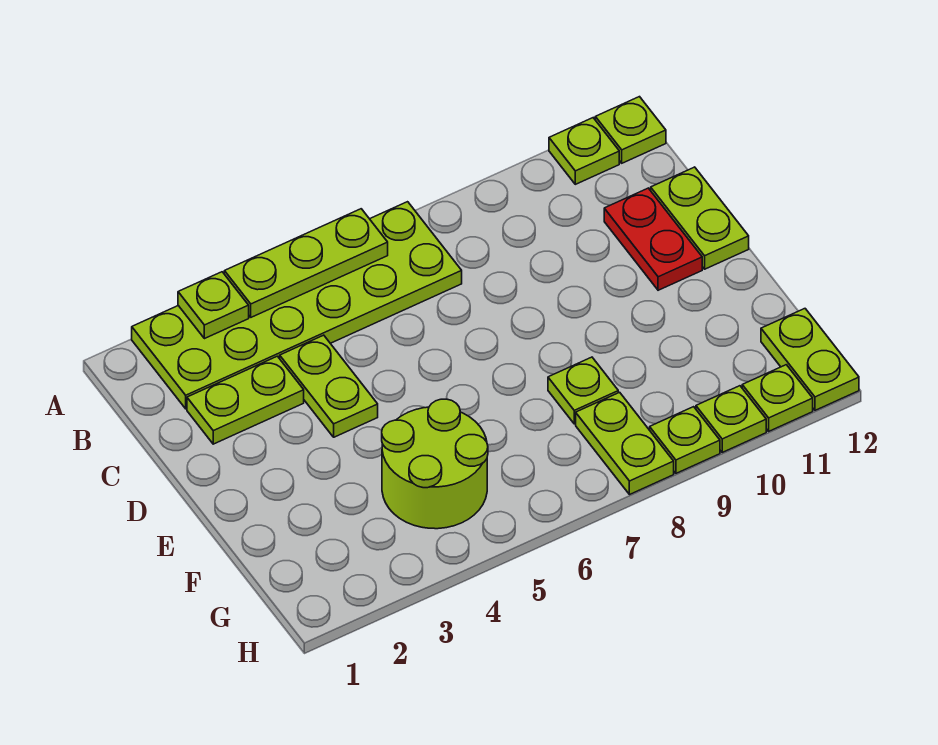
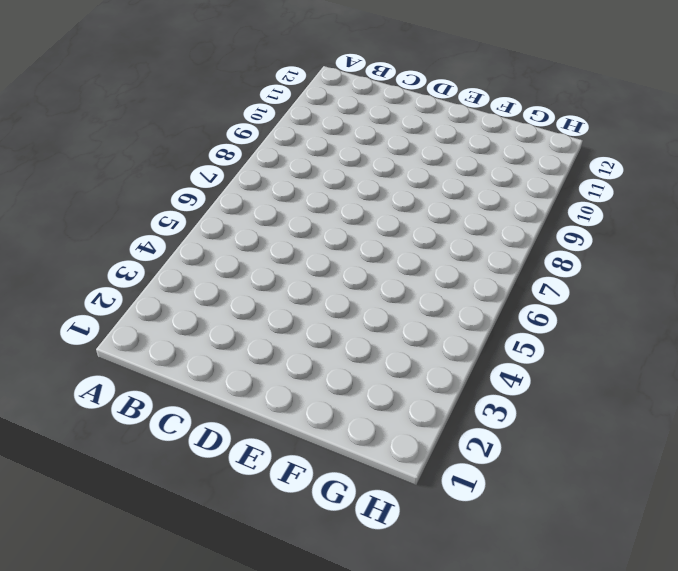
none -> lime 2x6 plate [132,202,462,409]
none -> lime 1x1 plate [549,118,619,184]
none -> lime 1x1 plate [595,97,666,163]

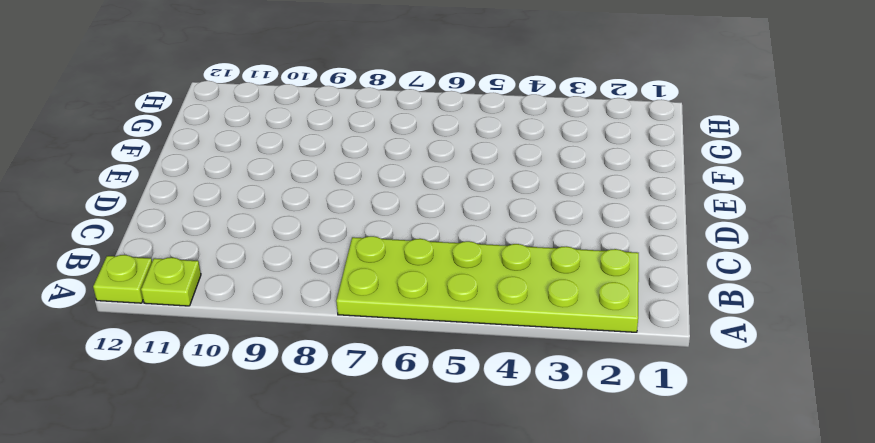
none -> lime 1x2 plate [187,356,304,444]
none -> lime 1x2 plate [280,335,378,437]
none -> red 1x2 plate [604,188,702,290]

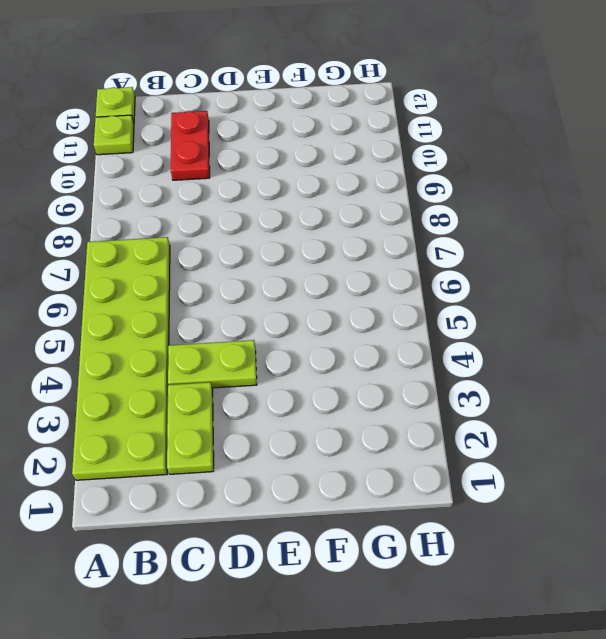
red 1x2 plate [171,111,210,180] -> red 1x2 plate turned to [604,188,702,290]
none -> lime 1x2 plate [651,167,749,269]
none -> lime 2x2 round brick [382,399,488,529]
none -> lime 1x1 plate [548,357,618,424]

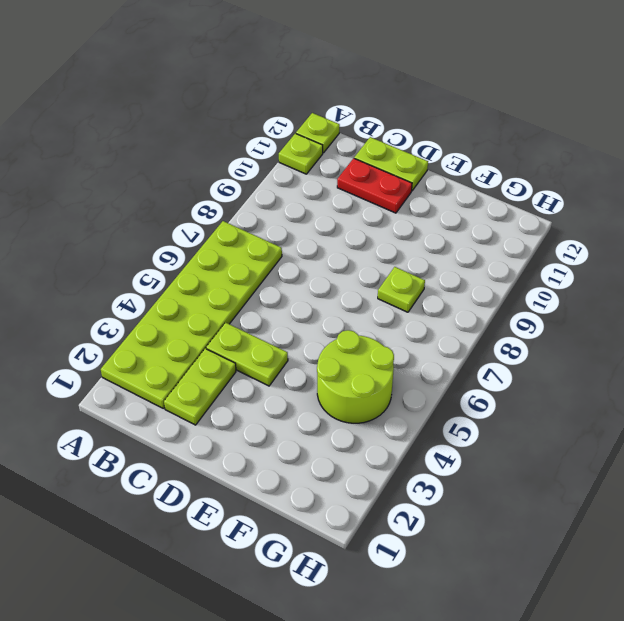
none -> lime 1x2 plate [576,392,674,495]
none -> lime 1x2 plate [761,309,859,410]
none -> lime 1x1 plate [650,407,720,473]

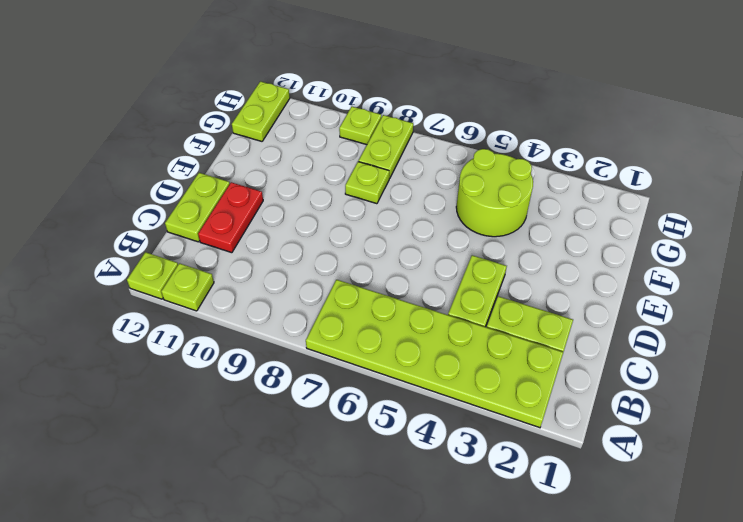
none -> lime 1x1 plate [696,386,766,452]
none -> lime 1x1 plate [742,365,813,431]
none -> lime 1x1 plate [178,272,249,339]

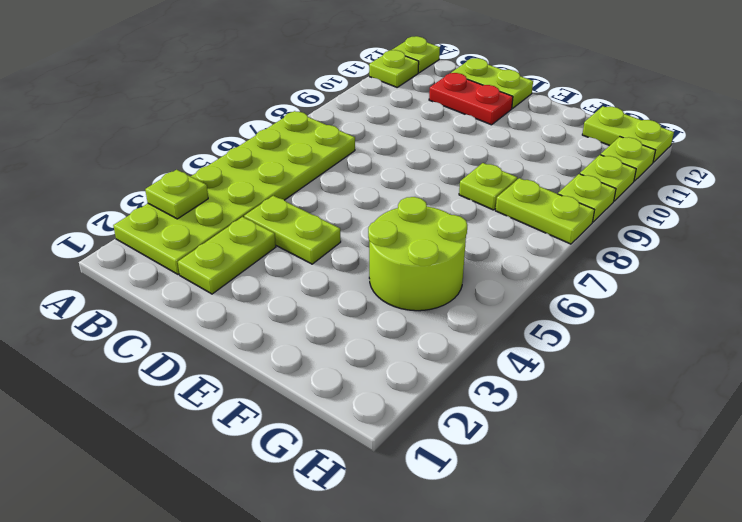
none -> lime 1x3 plate [224,209,388,317]

